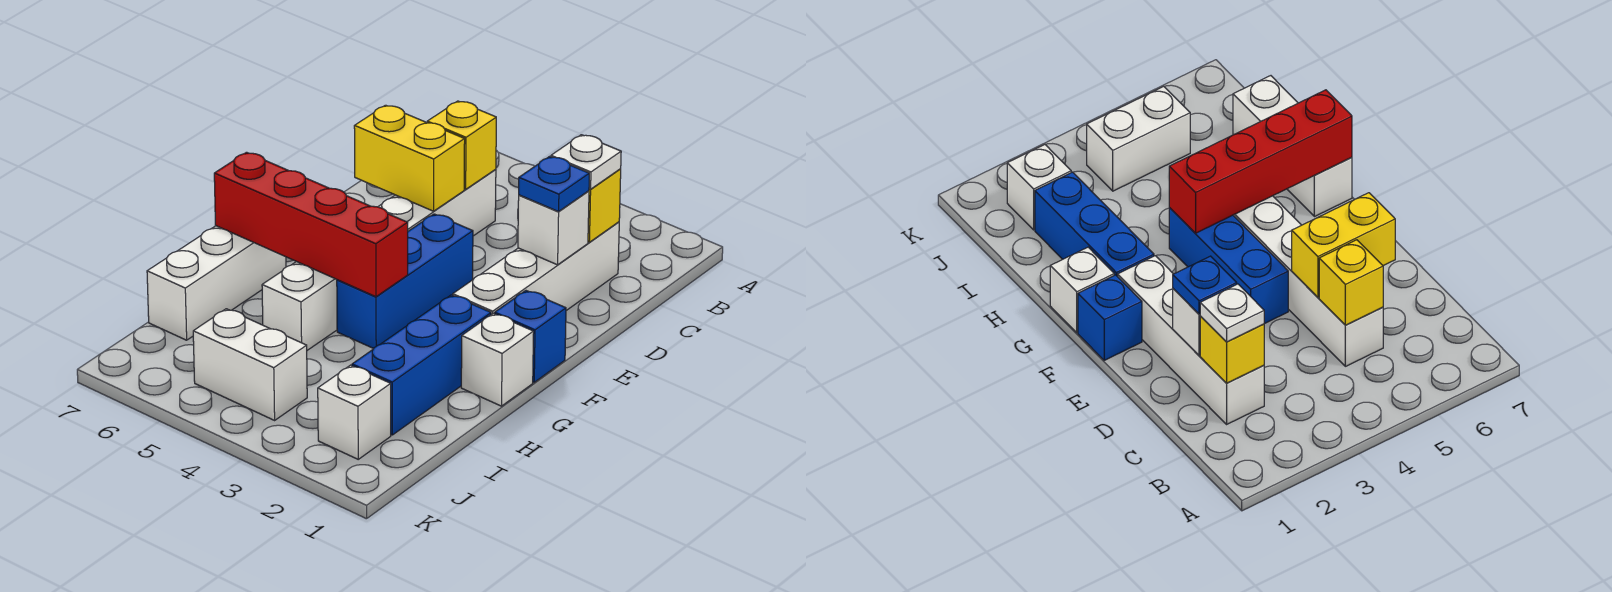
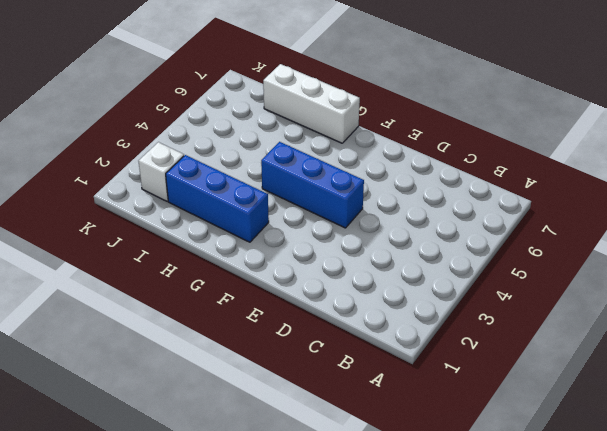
none -> white 1x4 brick [453,222,619,315]
none -> white 1x6 brick [262,169,496,350]
none -> blue 1x1 brick [495,291,566,382]

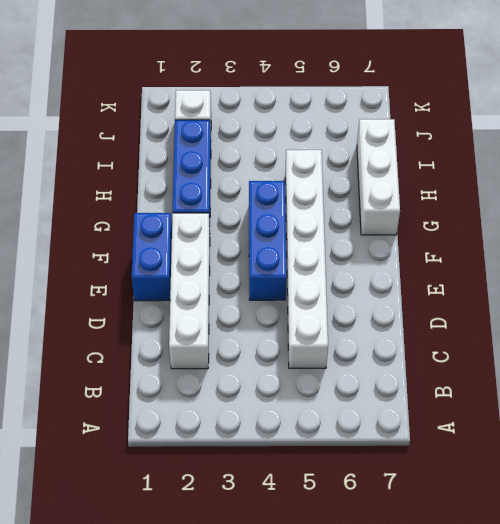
blue 1x2 brick [132,213,172,301] -> blue 1x1 brick [495,291,566,382]
none -> white 1x1 brick [461,313,534,406]
none -> white 1x2 brick [193,309,307,420]
none -> yellow 1x1 brick [588,169,621,242]

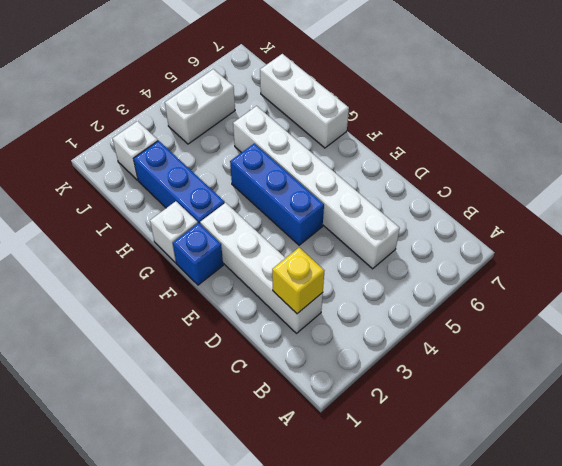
none -> yellow 1x1 brick [427,101,496,189]
none -> white 1x1 brick [518,191,589,265]
none -> yellow 1x2 brick [354,105,465,211]

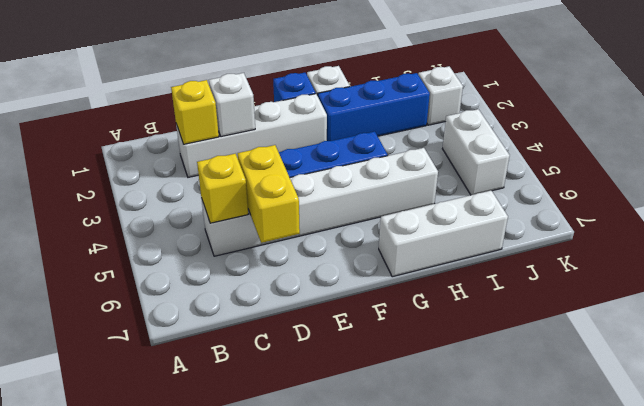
none -> red 1x4 brick [214,152,408,297]
none -> white 1x1 plate [551,135,621,189]
none -> blue 1x1 plate [519,157,589,212]

